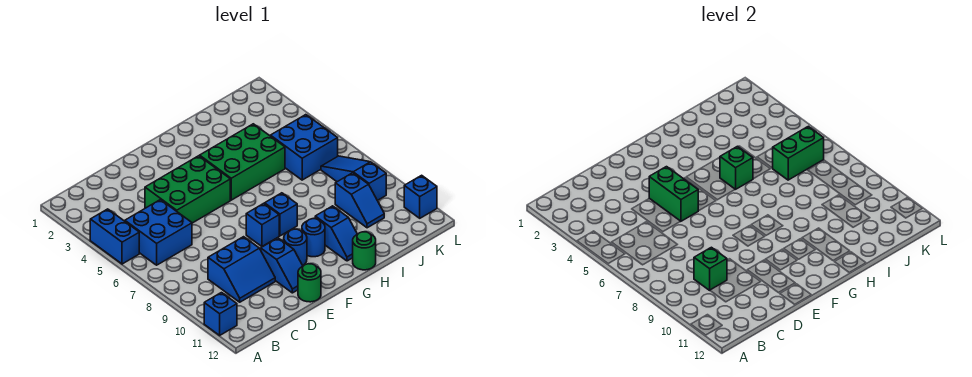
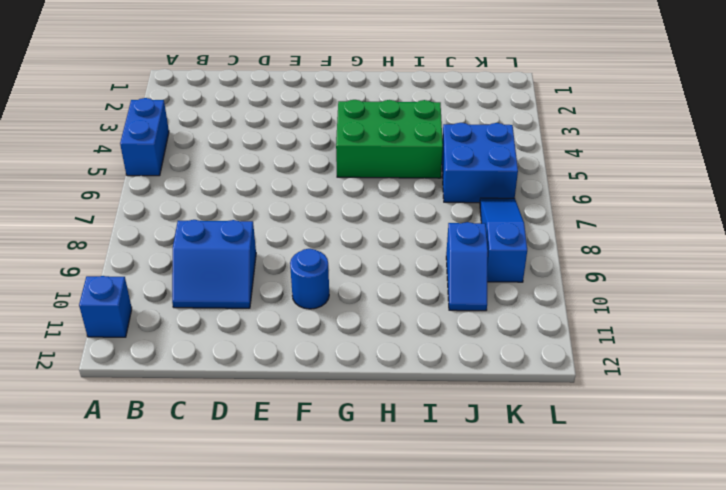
none -> blue 2x2 brick [125,200,192,265]
none -> green 2x3 brick [145,156,230,223]
none -> blue 1x2 slope [261,238,303,293]

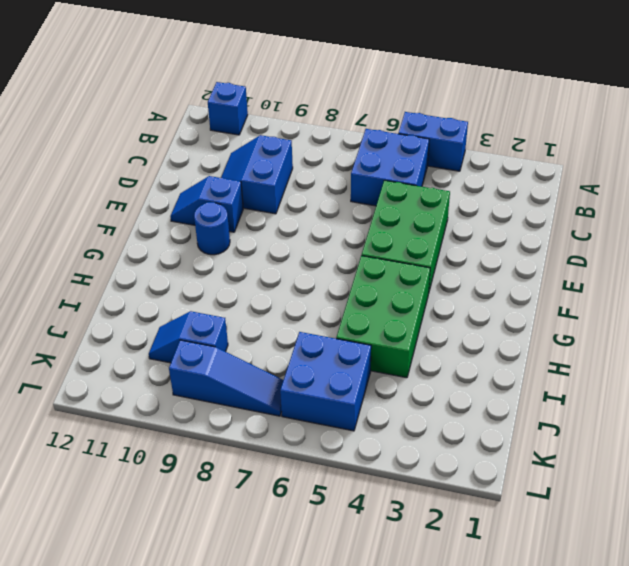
none -> green 1x1 round brick [298,264,321,302]
none -> blue 1x1 brick [246,203,279,246]
none -> blue 1x1 brick [265,193,297,236]

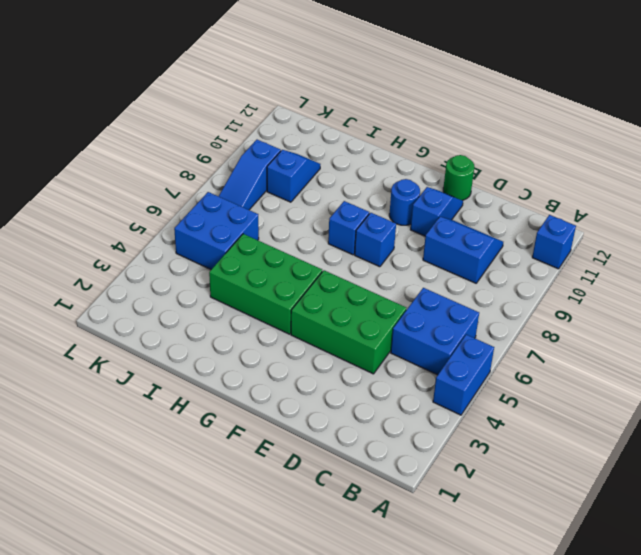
none -> blue 1x1 round brick [302,219,325,257]
none -> blue 1x2 slope [315,206,357,261]
none -> green 1x1 round brick [353,232,376,270]

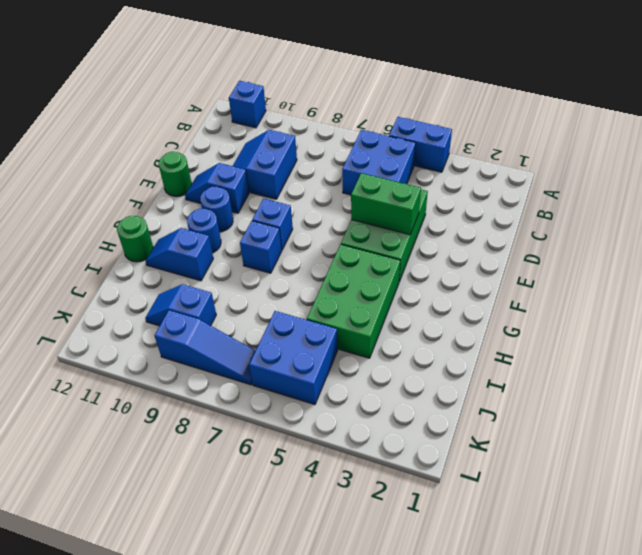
none -> blue 1x1 brick [404,175,437,218]
none -> green 1x1 brick [694,247,727,290]
none -> green 1x1 brick [720,146,753,189]

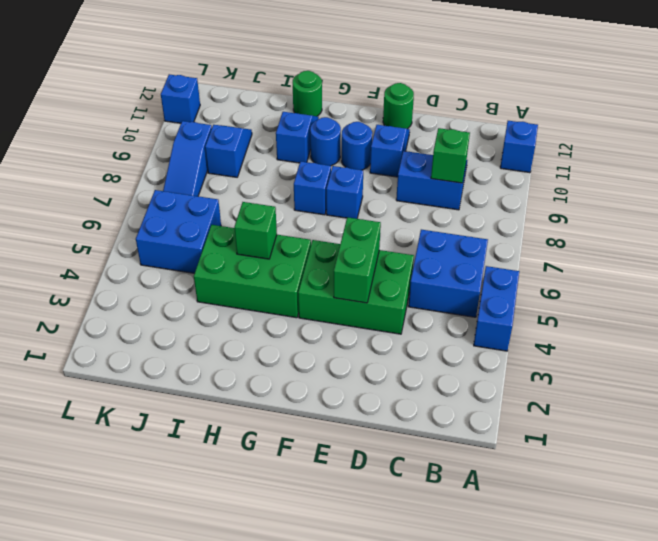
none -> green 1x2 brick [773,126,824,180]

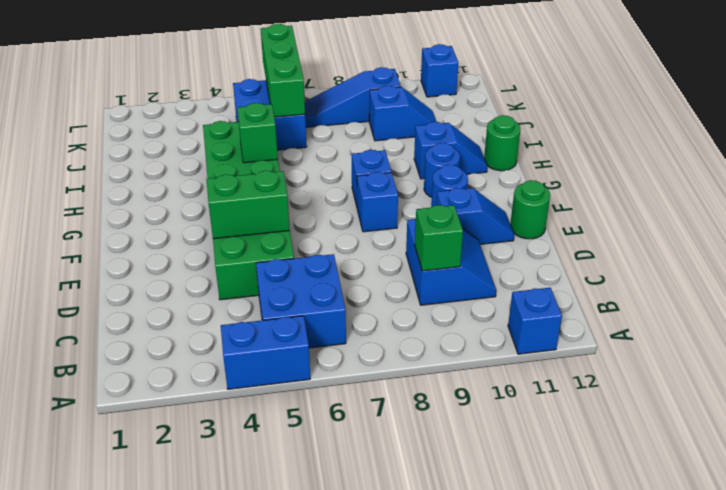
green 1x3 brick [261,24,305,117] -> green 1x2 brick [773,126,824,180]

